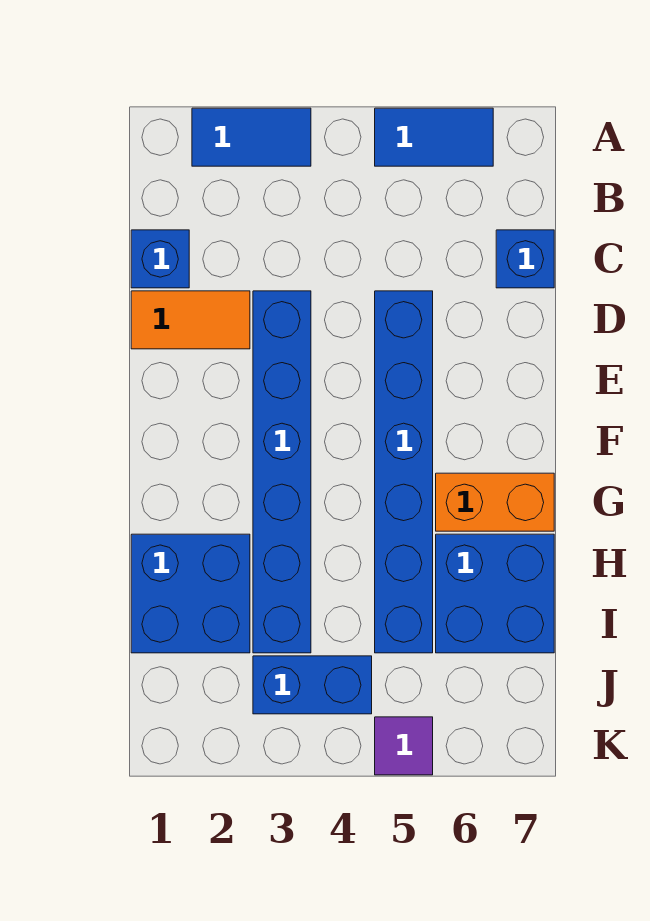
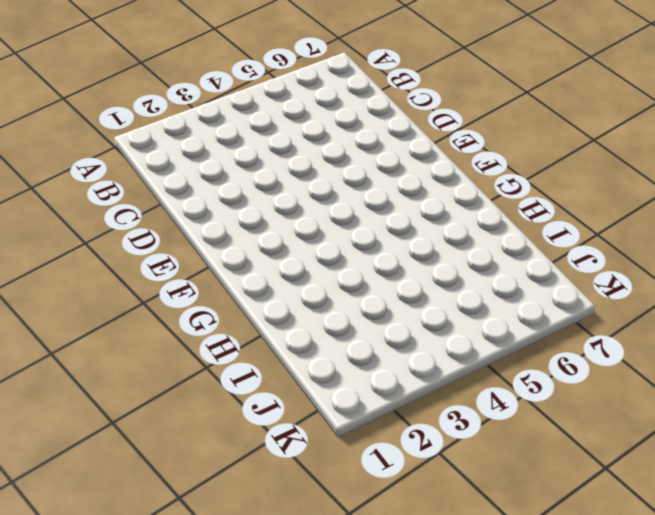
none -> blue 1x2 tile [192,108,311,166]
none -> blue 1x2 tile [375,108,493,166]
none -> blue 1x1 brick [131,230,189,288]

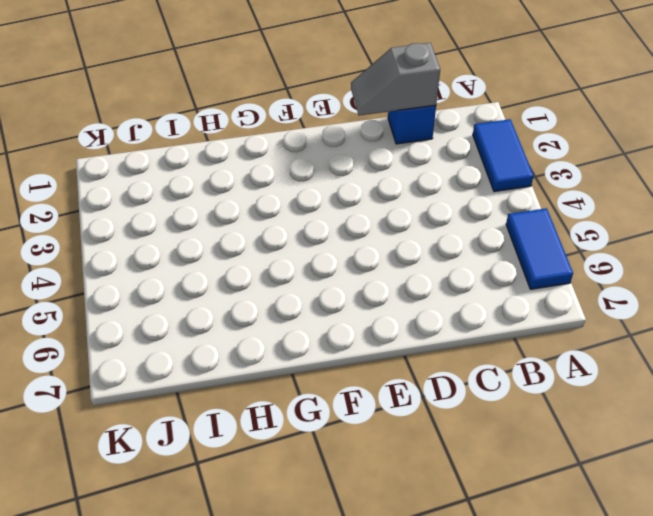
grey 1x2 slope [351,43,440,116] -> none
none -> blue 1x1 brick [496,230,554,288]
none -> orange 1x2 tile [131,291,250,349]
none -> blue 1x6 brick [253,291,311,653]

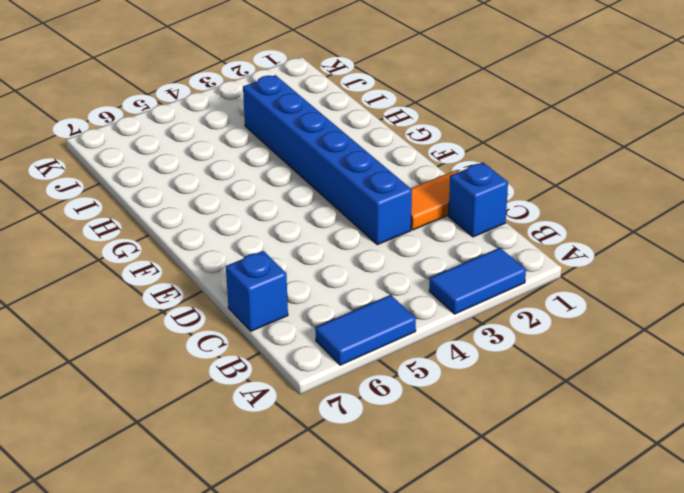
none -> blue 1x6 brick [375,291,433,653]
none -> orange 1x2 brick [436,473,554,531]
none -> blue 2x2 brick [131,534,250,653]

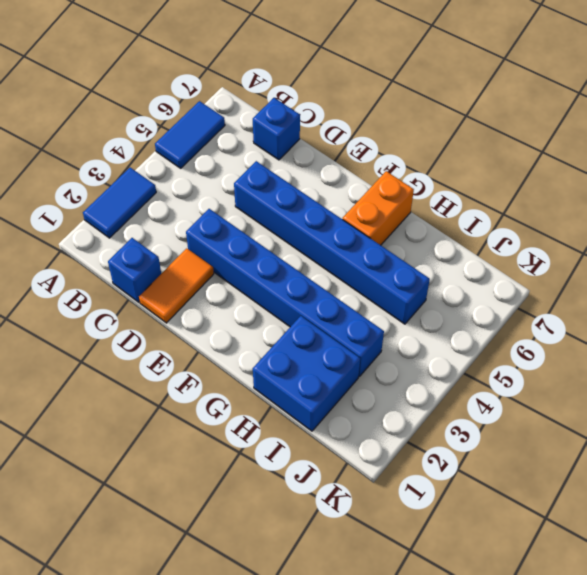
none -> blue 2x2 brick [436,534,554,653]
none -> blue 1x2 brick [253,656,372,714]
none -> purple 1x1 tile [375,717,433,775]

